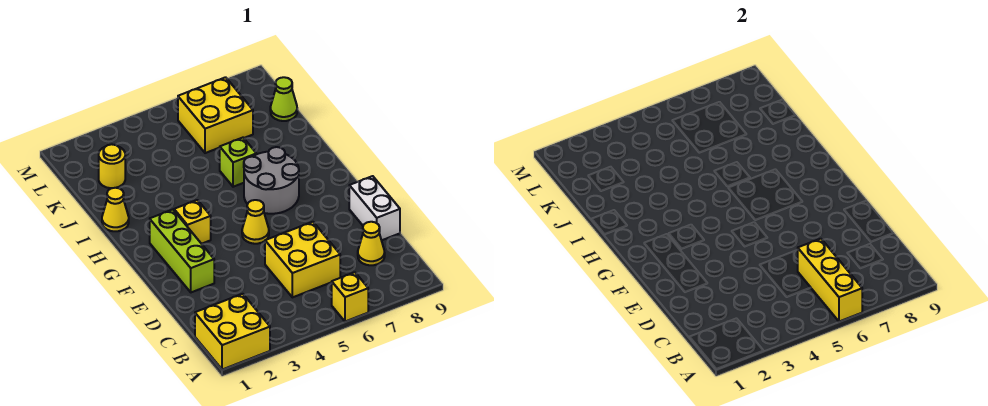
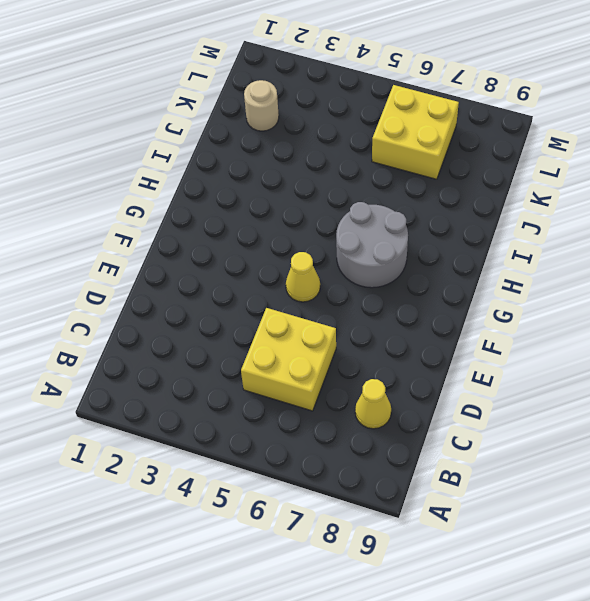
tan 1x1 round brick [244,80,279,131] -> yellow 1x1 round brick [99,144,125,188]
none -> yellow 2x2 brick [195,294,270,370]
none -> yellow 1x1 brick [332,272,368,322]
none -> white 1x2 brick [349,176,400,240]

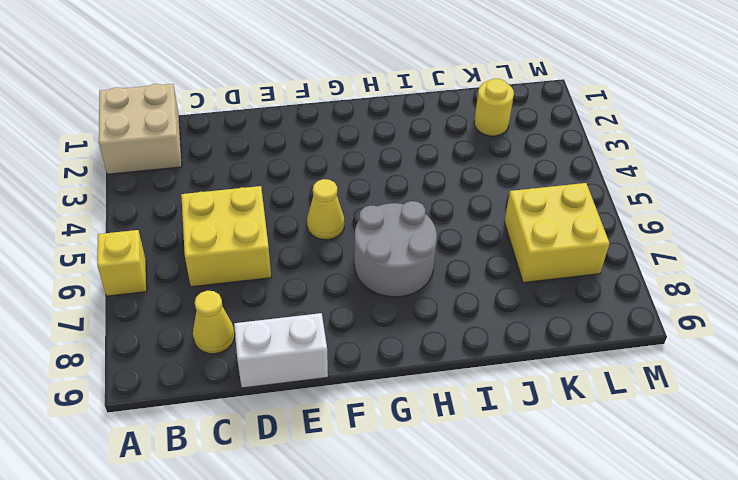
tan 2x2 brick [99,84,182,174] -> yellow 2x2 brick [195,294,270,370]
none -> lime 1x3 brick [150,210,214,292]
none -> yellow 1x1 brick [174,200,211,244]
none -> yellow 1x1 cone [102,188,129,231]

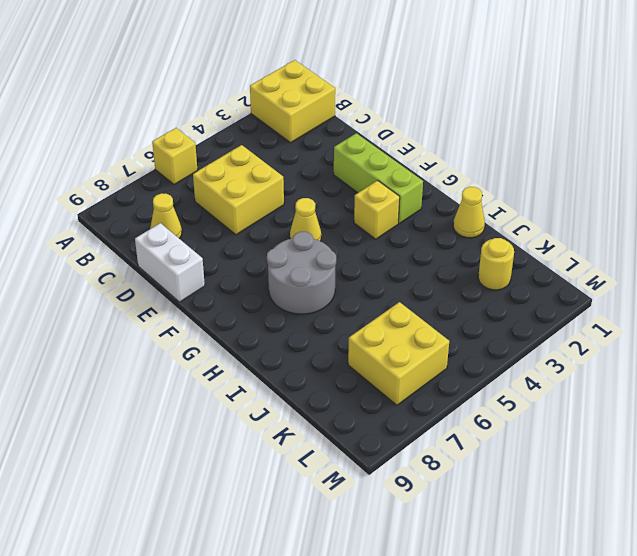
none -> lime 1x1 brick [220,138,256,187]
none -> lime 1x1 cone [270,77,297,121]
none -> yellow 1x3 brick [798,239,862,322]

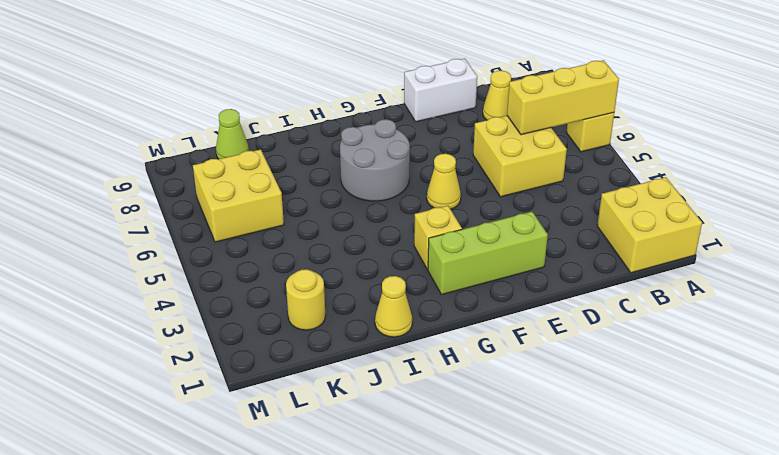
none -> lime 1x1 brick [220,138,256,187]

